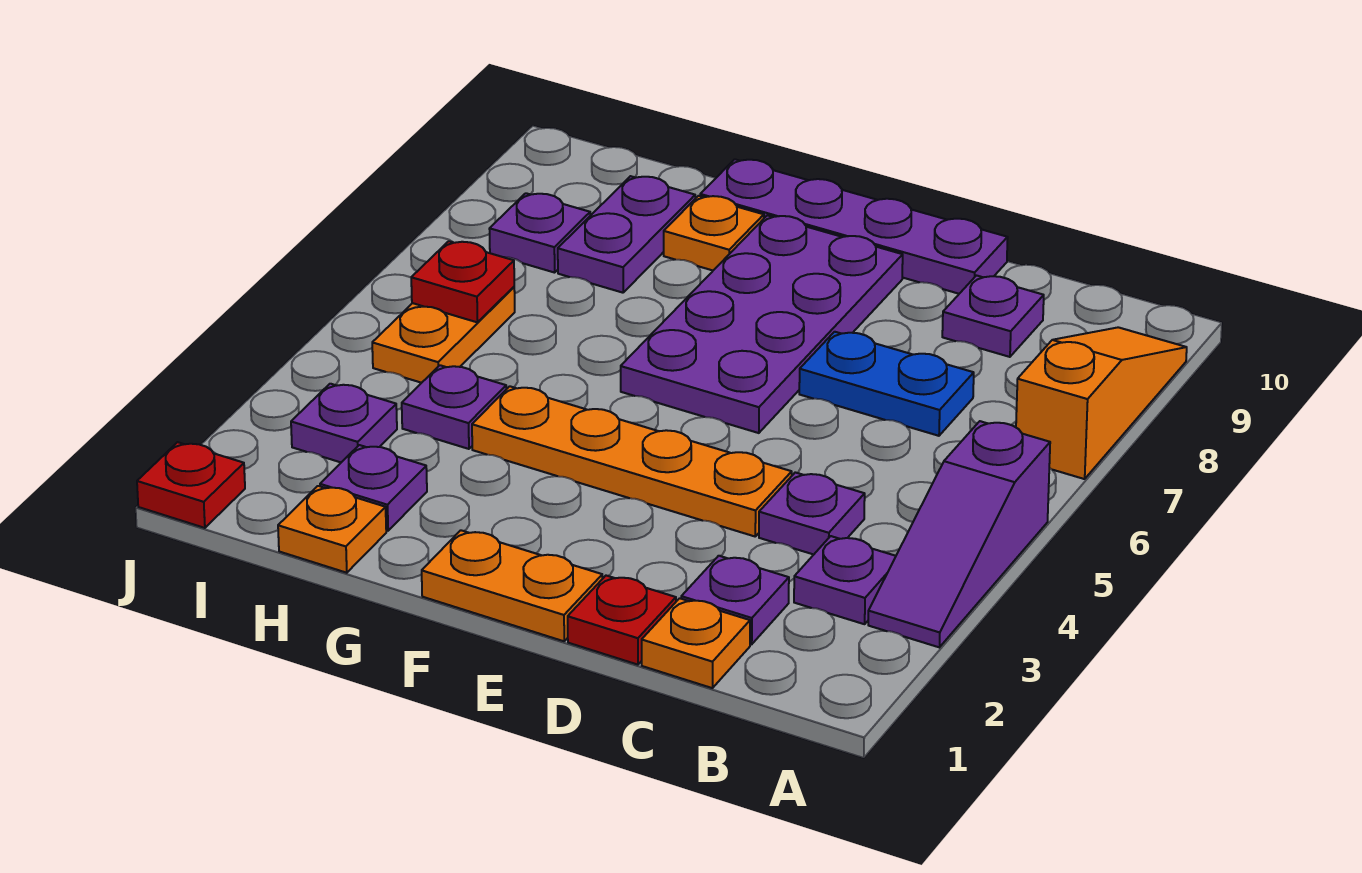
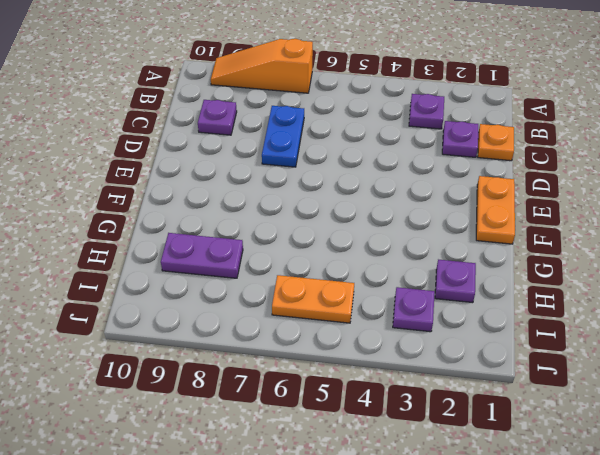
none -> purple 1x3 slope [868,421,1050,647]
none -> purple 1x1 plate [759,472,865,555]
none -> red 1x1 plate [568,576,676,665]

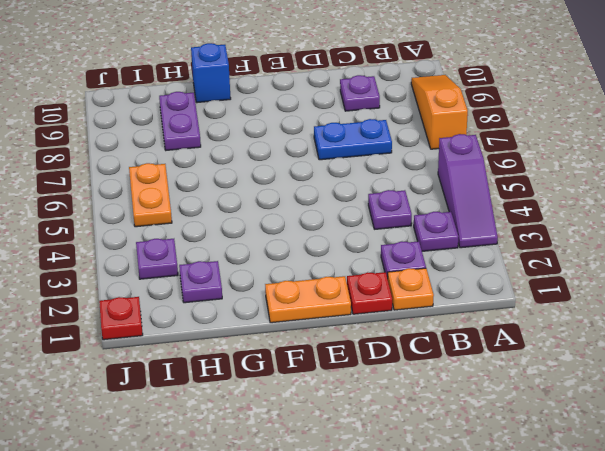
blue 1x1 brick [191,43,231,103] -> purple 1x4 plate [700,159,1008,294]
none -> orange 1x4 plate [472,386,792,536]
none -> purple 2x4 plate [621,215,903,433]
none -> orange 1x1 plate [664,196,764,270]

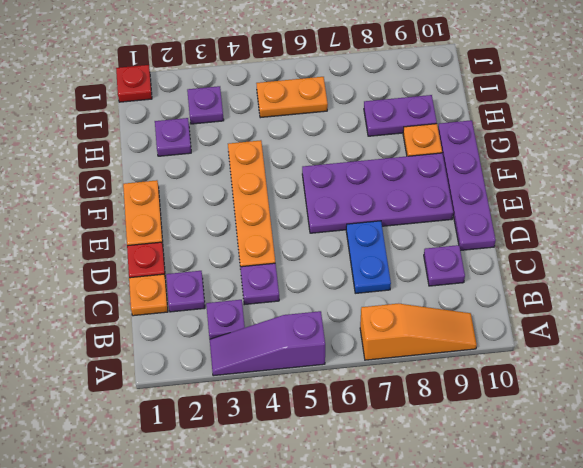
none -> orange 1x1 plate [278,486,386,573]
none -> purple 1x1 plate [402,365,506,449]
none -> purple 1x1 plate [489,193,590,273]

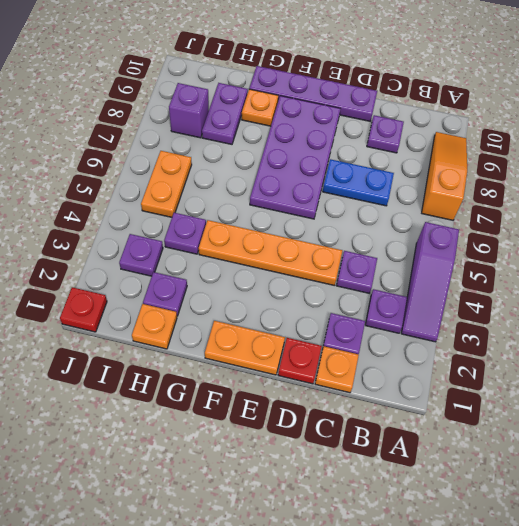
purple 1x1 brick [169,83,209,138] -> purple 1x1 plate [489,193,590,273]
none -> red 1x1 plate [411,241,514,322]

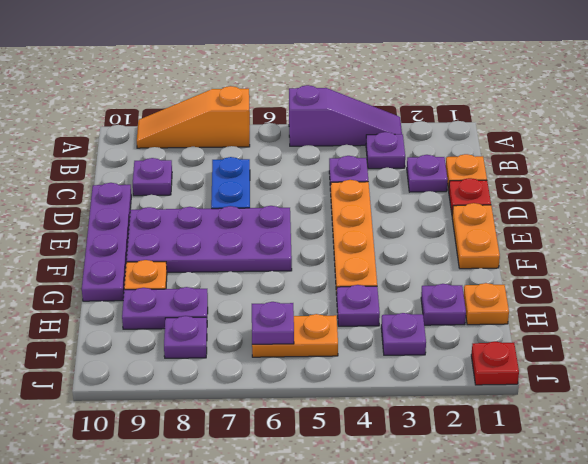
purple 1x1 plate [252,302,294,344] -> red 1x1 plate [411,241,514,322]

